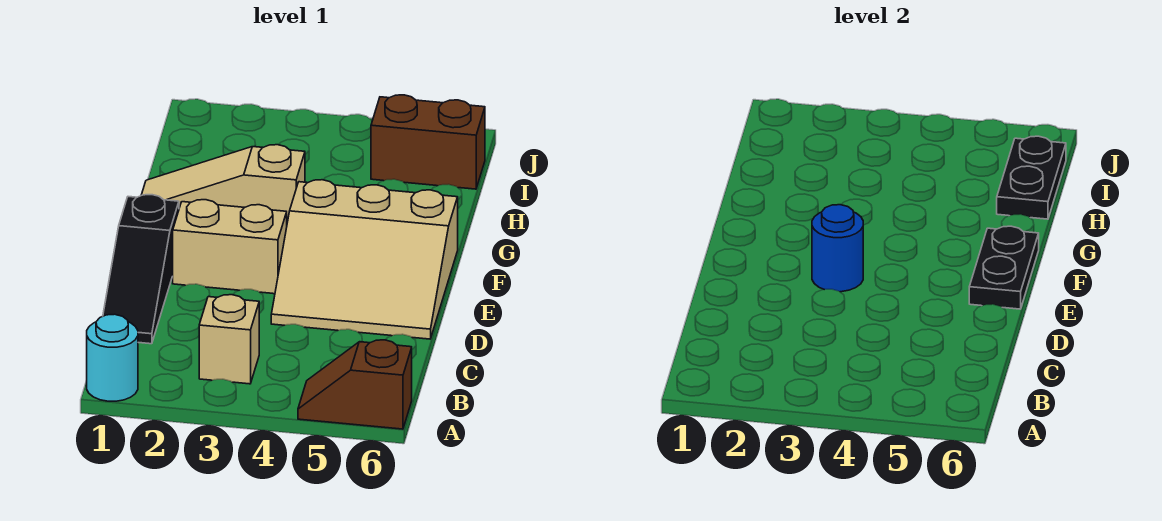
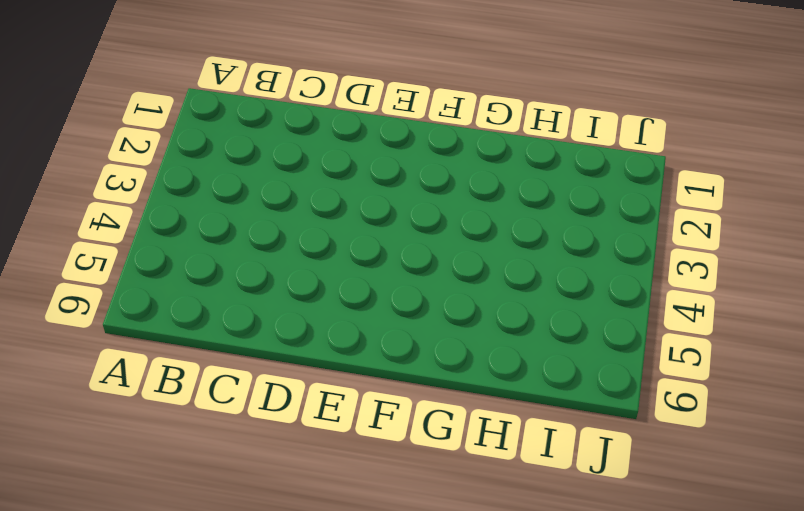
none -> cyan 1x1 round brick [87,314,138,401]
none -> brown 1x2 slope [298,340,412,429]

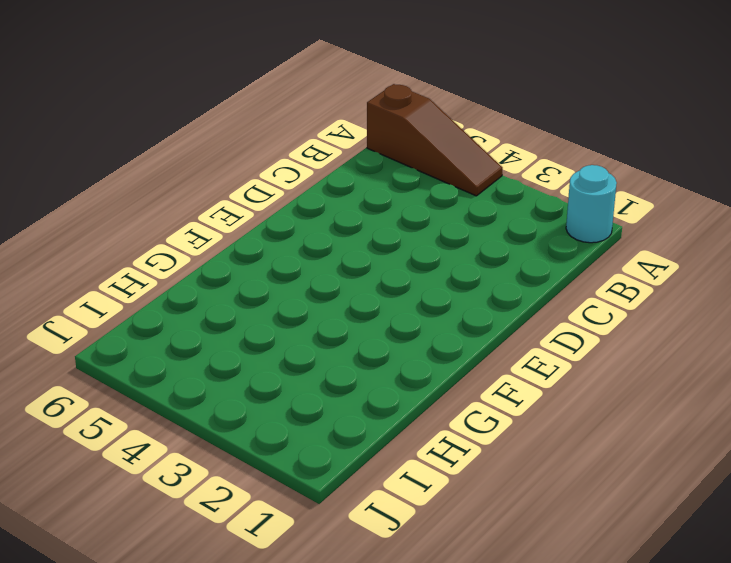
brown 1x3 slope [367,84,503,196] -> brown 1x2 slope [298,340,412,429]
none -> tan 1x1 brick [199,295,259,384]
none -> black 1x3 slope [103,195,179,344]

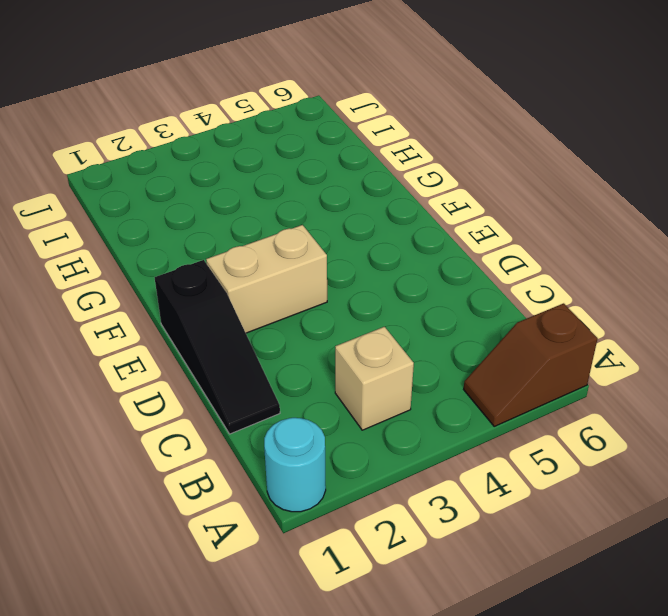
none -> tan 3x3 slope [271,180,458,339]
none -> tan 1x3 slope [142,145,305,222]

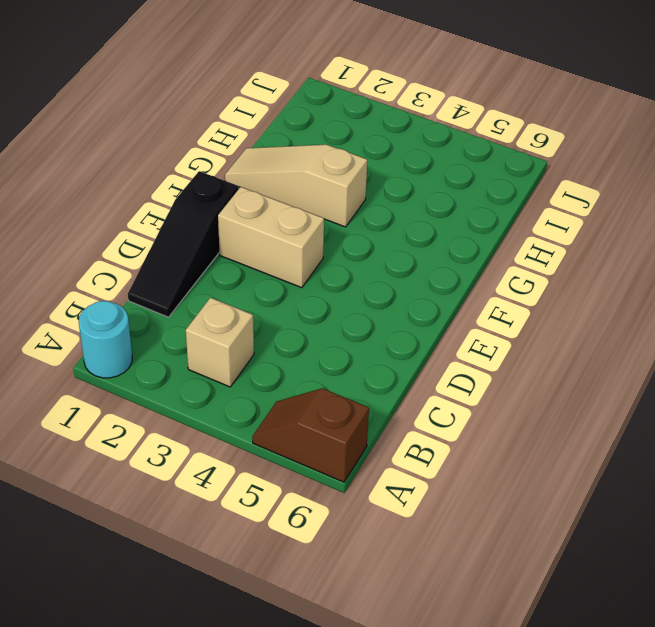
none -> tan 3x3 slope [271,180,458,339]
none -> brown 1x2 brick [371,95,485,189]

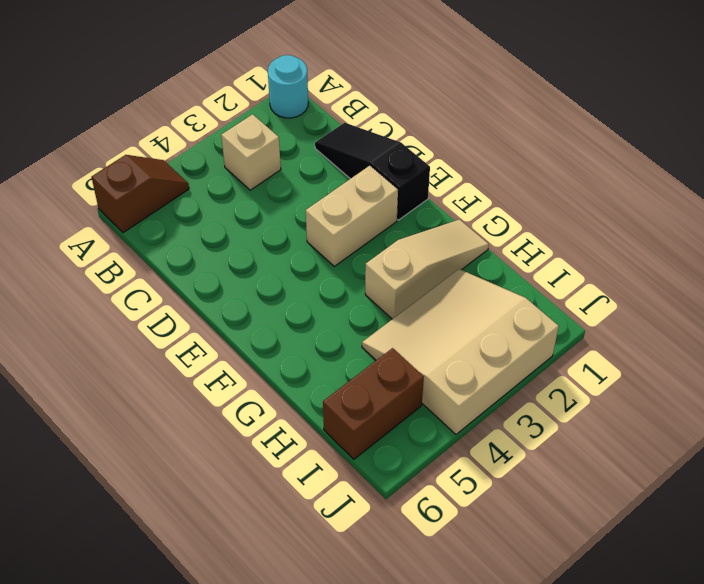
tan 3x3 slope [362,269,559,434] -> tan 3x3 slope moved to [271,180,458,339]
none -> blue 1x1 round brick [812,205,863,292]
none -> black 1x2 plate [969,226,1039,309]

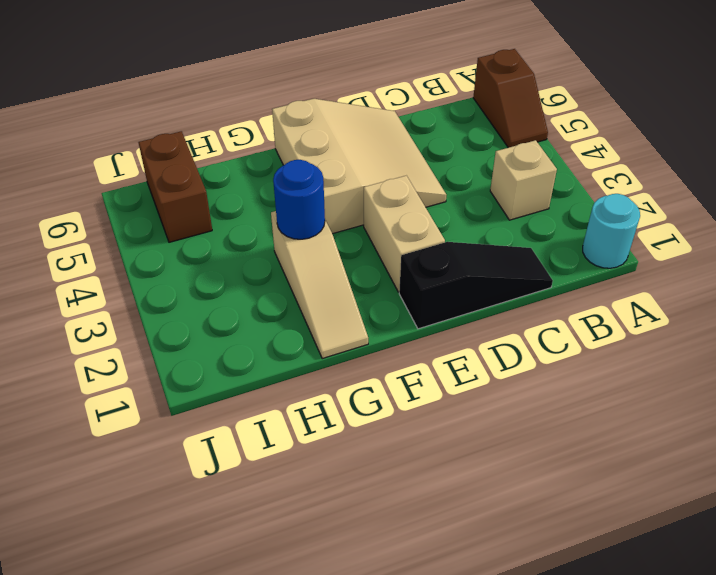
blue 1x1 round brick [273,160,325,239] -> blue 1x1 round brick moved to [812,205,863,292]
none -> black 1x2 plate [969,226,1039,309]
none -> black 1x2 plate [997,136,1066,219]

